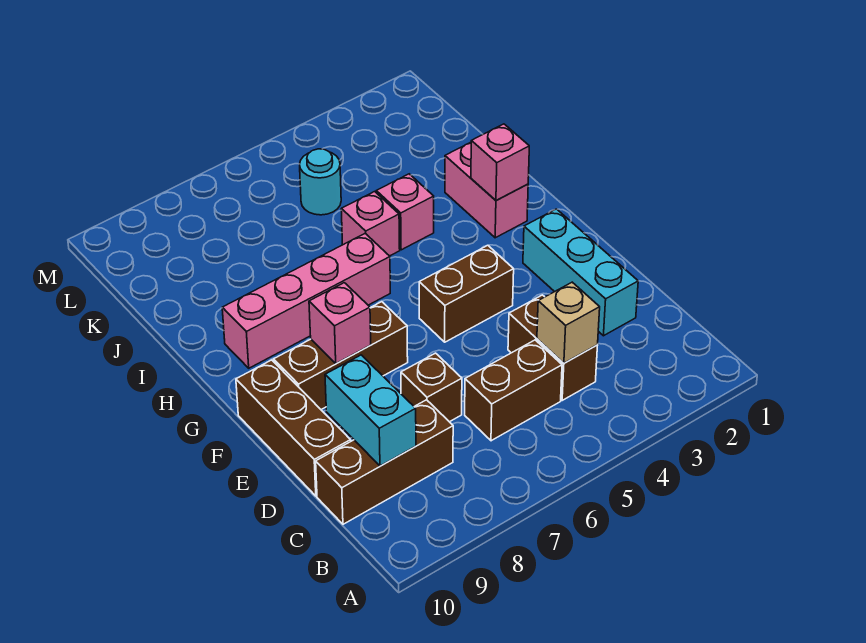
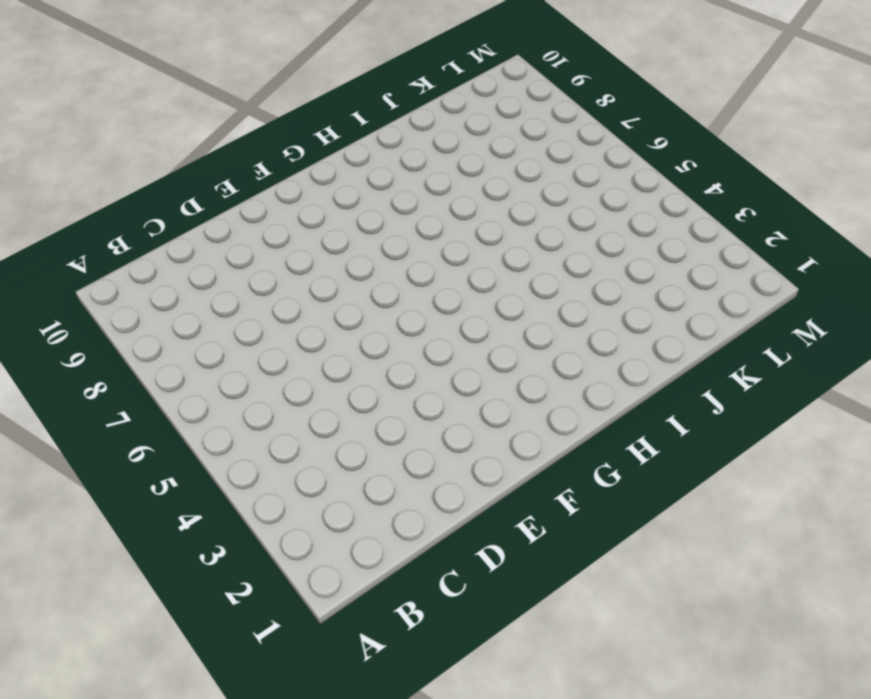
none -> brown 1x2 brick [508,295,598,400]
none -> brown 1x2 brick [465,340,562,441]
none -> brown 1x3 brick [316,400,453,524]

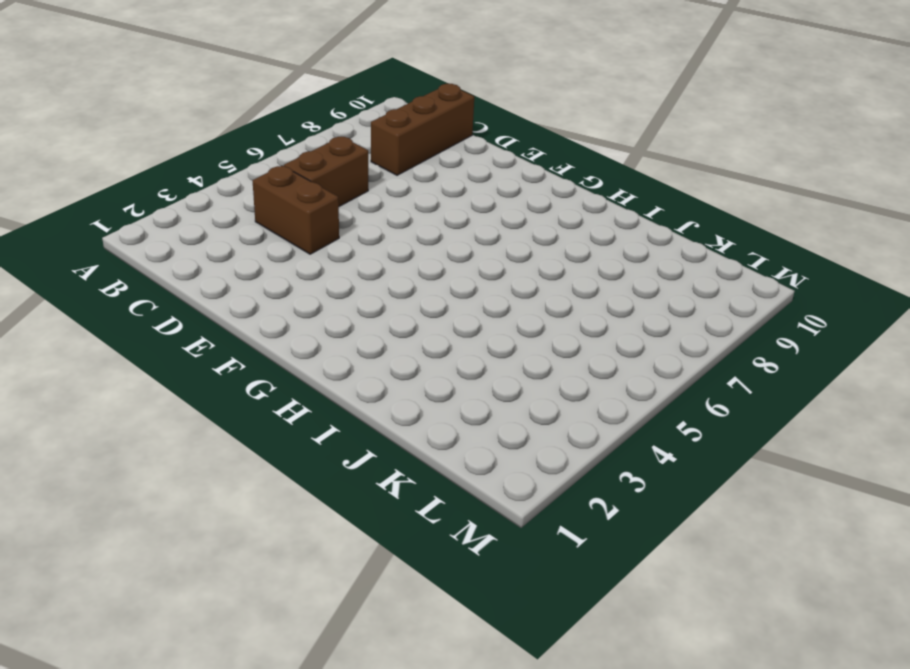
none -> cyan 1x3 brick [523,209,638,336]
none -> brown 1x1 brick [401,353,462,422]
none -> brown 1x3 brick [236,360,351,496]

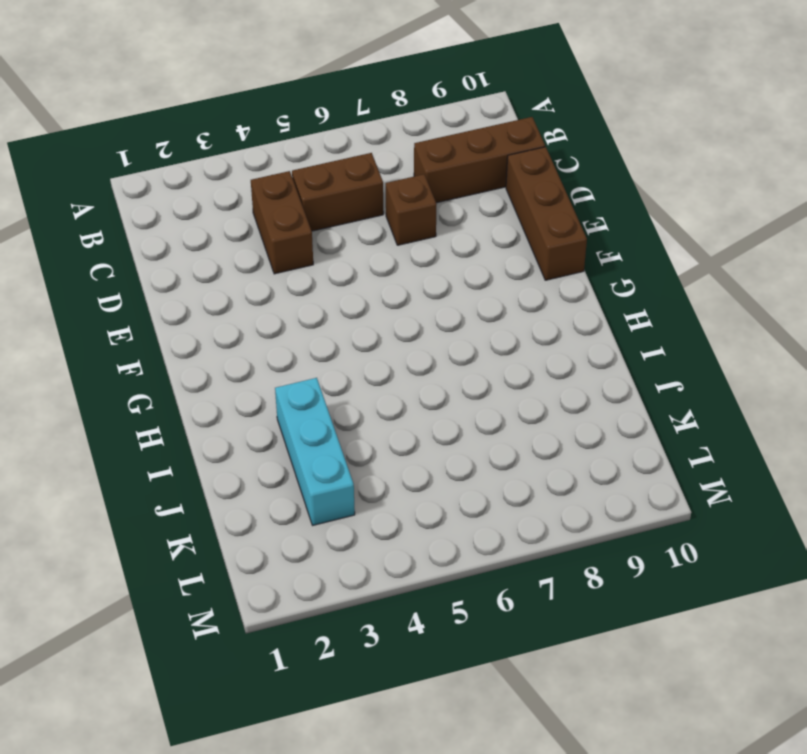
cyan 1x3 brick [275,378,355,525] -> cyan 1x3 brick moved to [523,209,638,336]
none -> brown 1x2 brick [419,245,514,342]
none -> brown 1x3 brick [274,302,408,410]
none -> pink 1x2 brick [445,142,528,238]

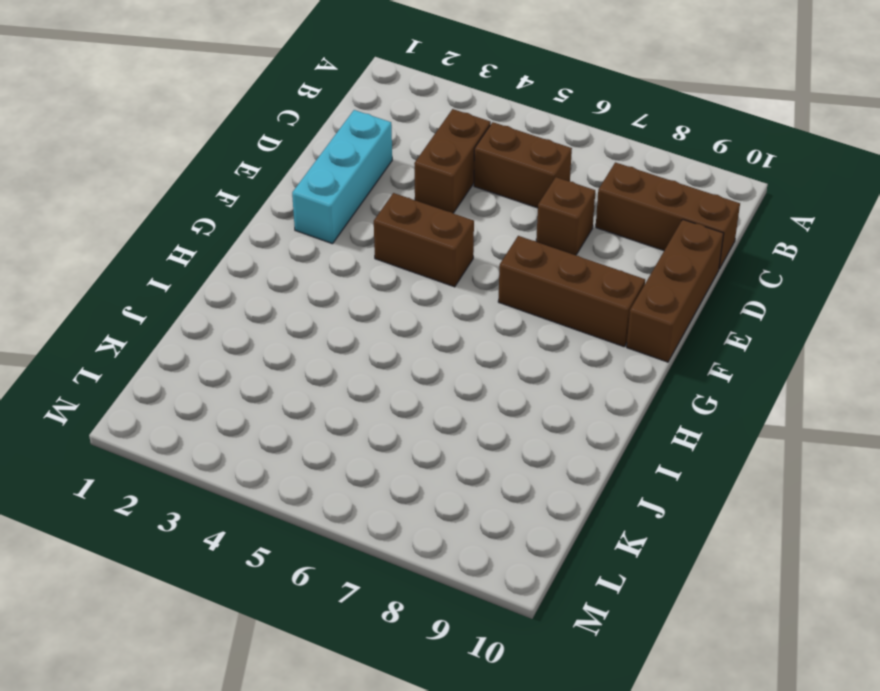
none -> pink 1x2 brick [445,142,528,238]
none -> pink 1x4 brick [222,233,390,368]
none -> pink 1x1 brick [376,174,434,250]

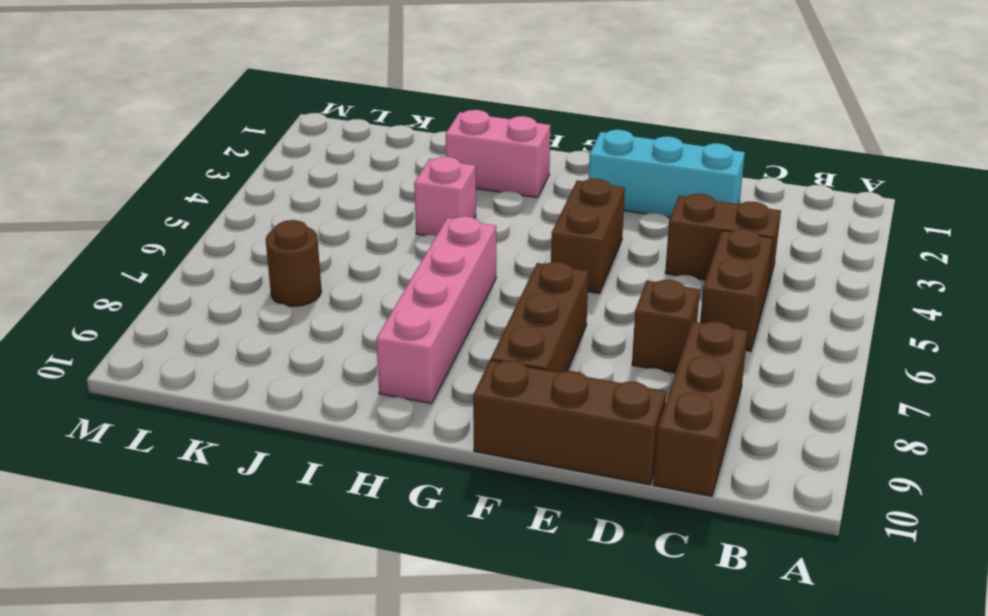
brown 1x1 round brick [266,220,322,306] -> none
none -> pink 1x1 brick [341,192,400,256]
none -> cyan 1x1 round brick [300,149,341,215]
none -> tan 1x1 brick [537,282,600,363]

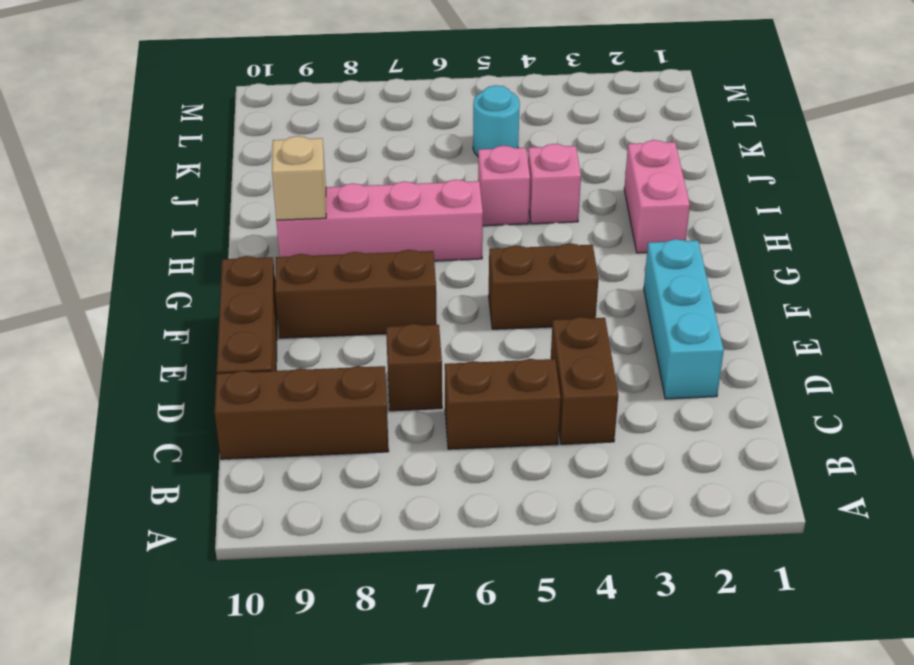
tan 1x1 brick [272,136,326,220] -> tan 1x1 brick moved to [537,282,600,363]
none -> cyan 1x2 brick [325,355,416,466]
none -> pink 1x1 brick [309,283,371,364]
none -> pink 1x1 brick [471,124,529,201]

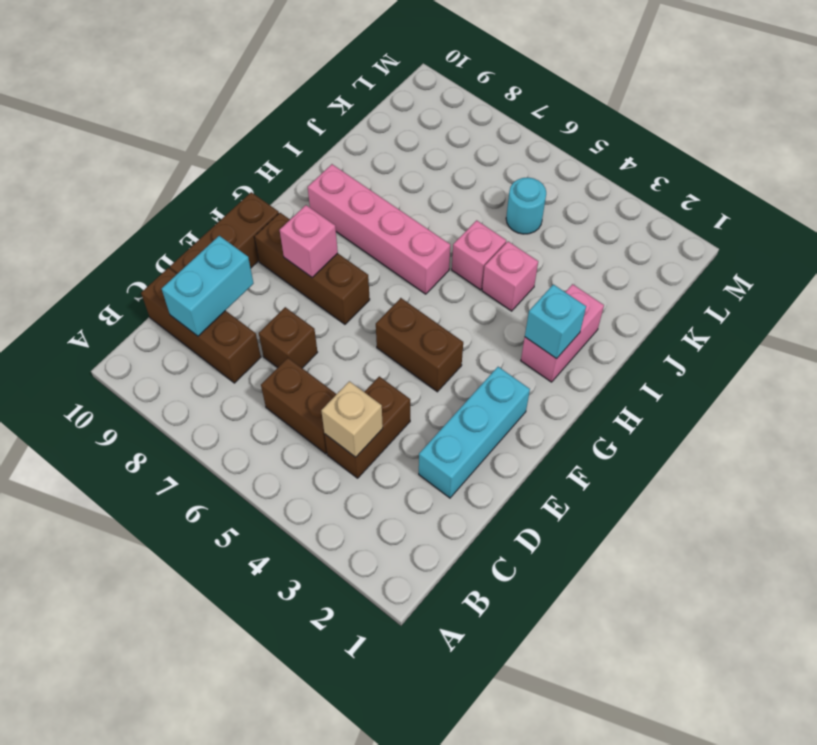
cyan 1x1 brick [525,284,586,359] -> pink 1x1 brick [471,124,529,201]

